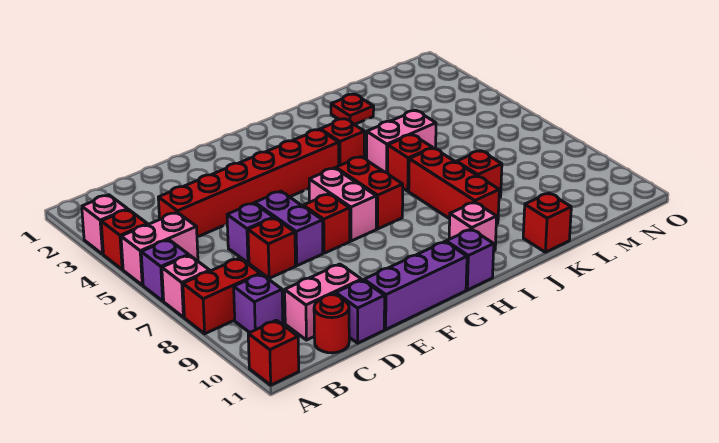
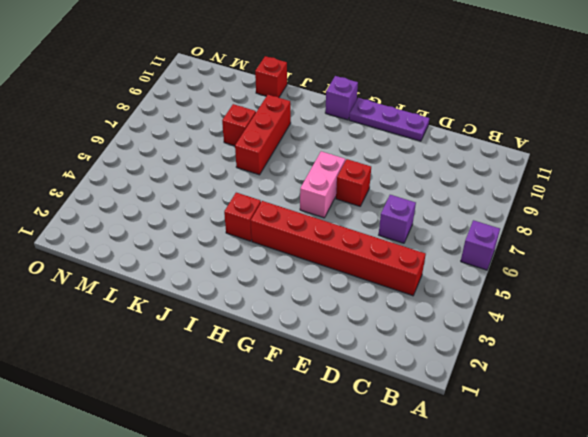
purple 1x3 plate [349,98,429,141] -> purple 1x3 brick [364,242,467,329]
none -> pink 1x1 brick [82,195,128,254]
none -> red 1x1 brick [101,210,148,270]
none -> pink 1x2 brick [121,212,198,285]

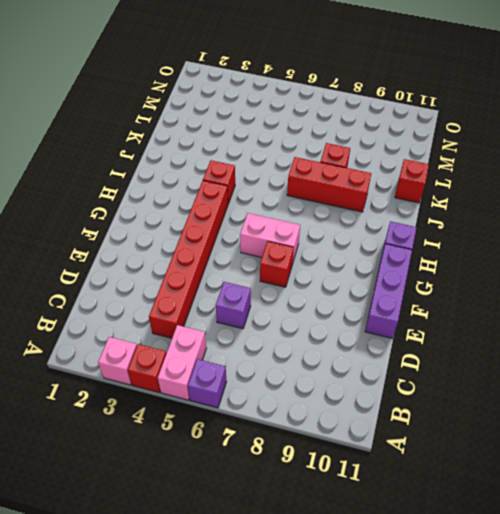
none -> pink 1x1 brick [162,255,210,317]
none -> red 1x2 brick [183,258,260,334]
none -> red 1x1 brick [248,320,299,385]

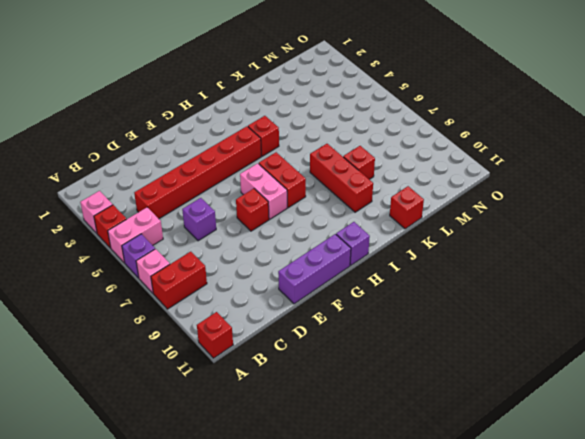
none -> purple 1x1 brick [234,274,283,333]
none -> pink 1x2 brick [285,264,362,340]
none -> red 1x1 round brick [314,295,349,353]

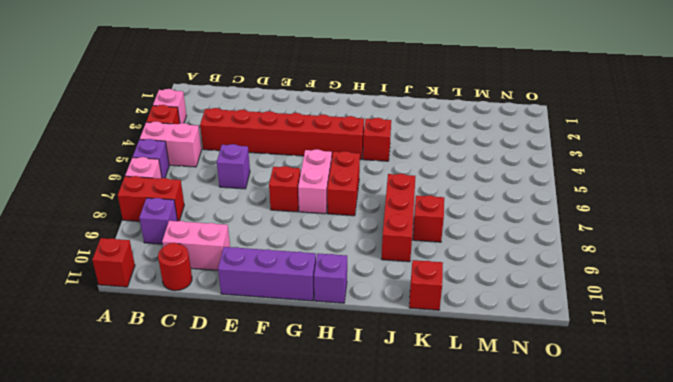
none -> red 1x1 brick [248,218,296,278]
none -> purple 1x1 brick [336,280,385,343]
none -> purple 1x2 brick [255,191,323,266]

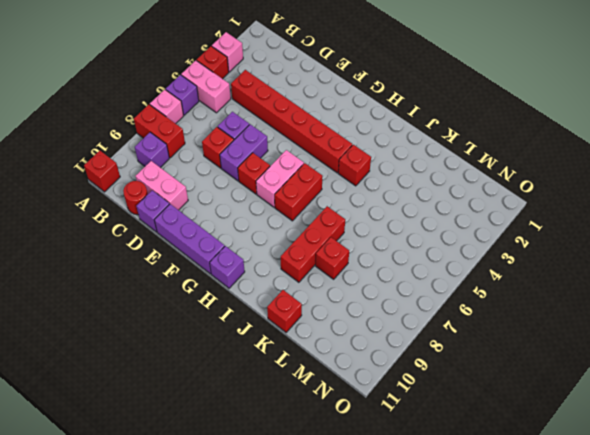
none -> pink 1x1 brick [449,202,497,251]
none -> pink 1x2 brick [367,111,436,173]
none -> red 1x1 brick [388,135,432,191]

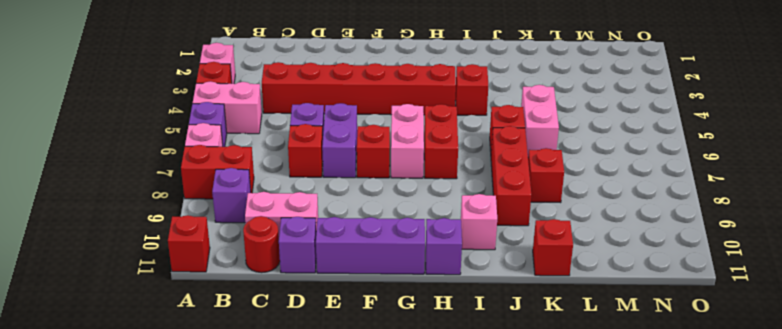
pink 1x2 brick [521,85,559,154] -> pink 1x2 brick turned to [367,111,436,173]
none -> red 1x1 plate [331,94,374,125]

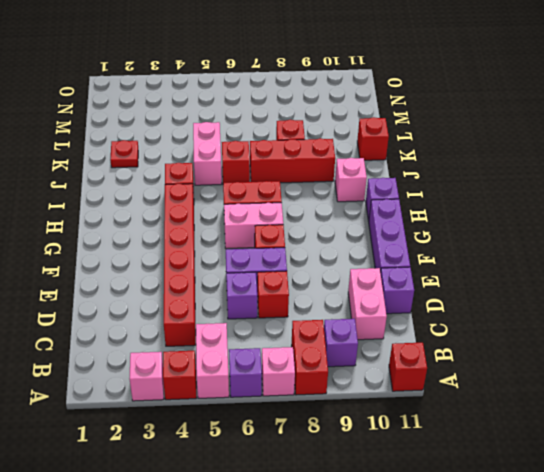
none -> red 1x1 round brick [314,295,349,353]

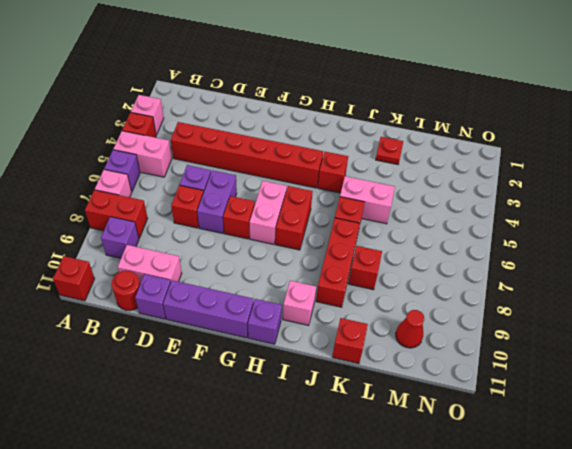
red 1x1 cone [396,310,424,348] -> none

